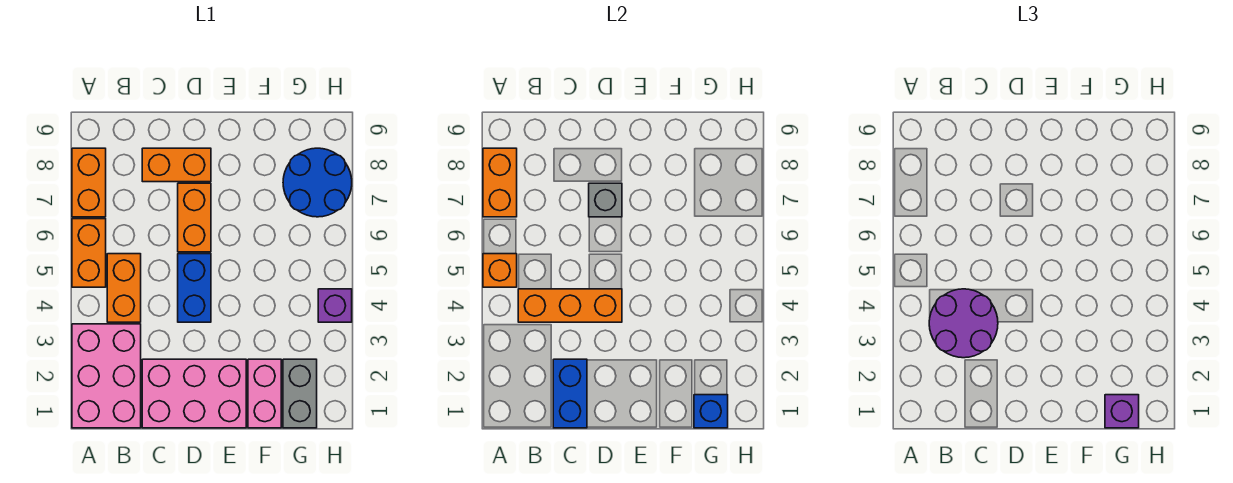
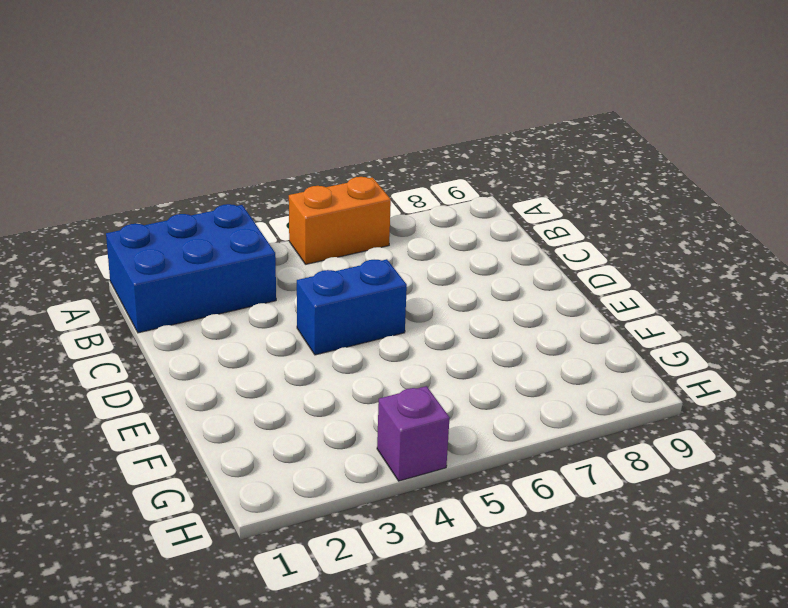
blue 2x3 brick [106,204,276,333] -> pink 2x3 brick [72,324,141,428]
none -> orange 1x2 brick [72,148,106,217]
none -> orange 1x2 brick [107,254,141,322]
none -> pink 2x3 brick [142,359,246,428]

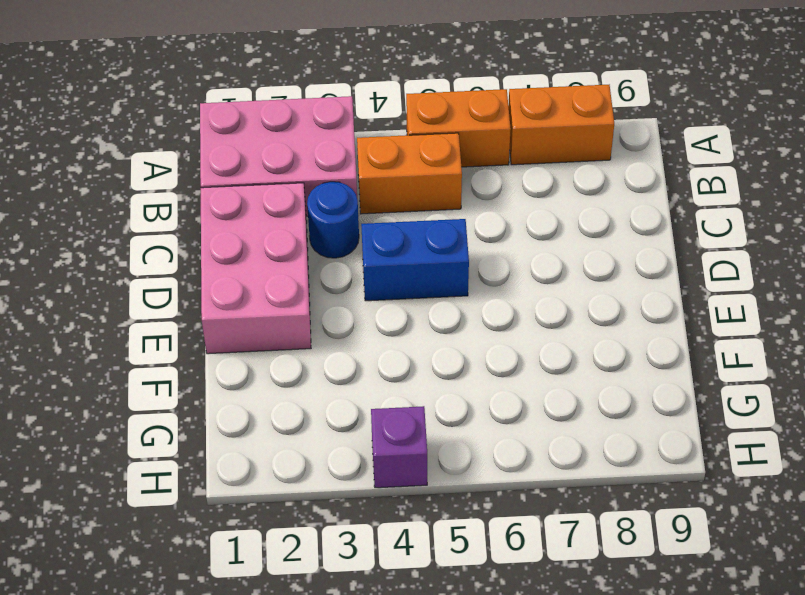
blue 1x1 round brick [307,182,359,258] -> none
none -> orange 1x2 brick [142,148,211,182]
none -> orange 1x2 brick [178,183,211,252]
none -> pink 1x2 brick [248,359,281,428]

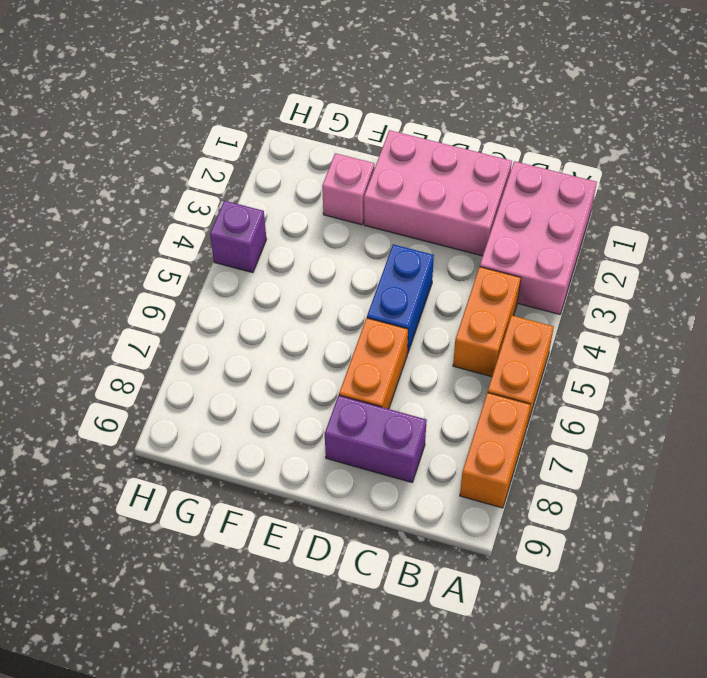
purple 1x2 brick [325,395,427,482] -> orange 1x2 brick [142,148,211,182]
pink 1x1 brick [322,153,374,225] -> pink 1x2 brick [248,359,281,428]
none -> grey 1x2 brick [283,359,317,428]
none -> blue 2x2 round brick [283,148,352,217]
none -> orange 1x1 brick [483,254,517,287]

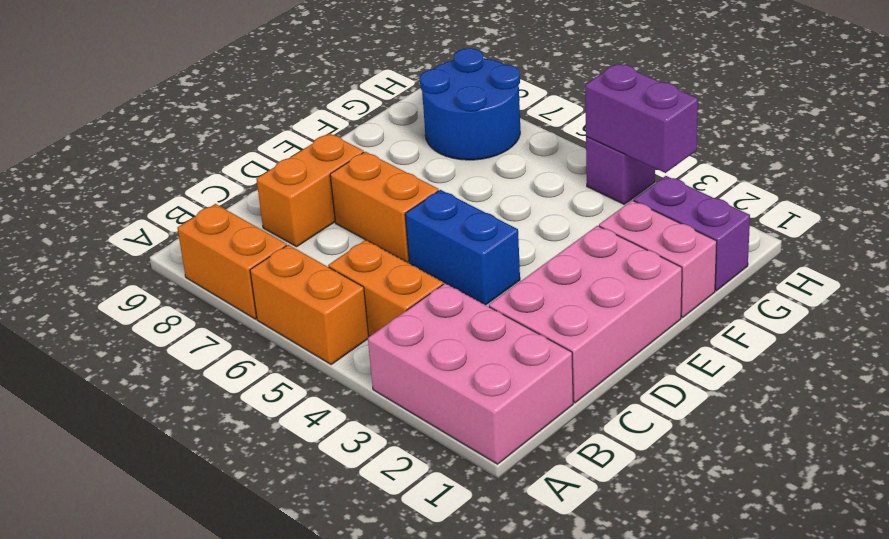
purple 1x2 brick [634,176,750,291] -> grey 1x2 brick [283,359,317,428]
purple 1x2 brick [585,63,698,173] -> none
none -> orange 1x1 brick [483,254,517,287]
none -> orange 1x2 brick [483,148,517,217]
none -> orange 1x3 brick [518,289,622,322]

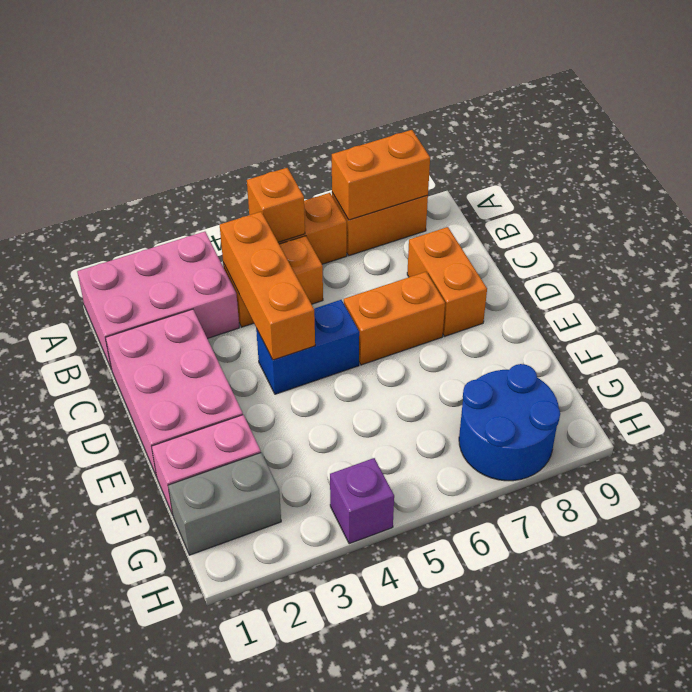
none -> blue 1x2 brick [553,359,587,428]
none -> grey 1x1 brick [589,183,622,217]
none -> blue 1x1 brick [694,395,728,428]

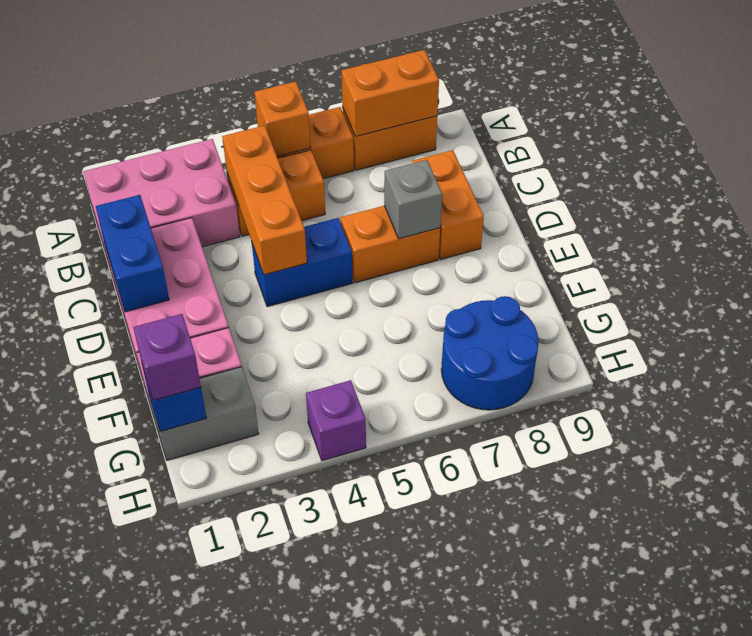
blue 1x2 brick [96,195,169,312] -> blue 1x2 brick turned to [553,359,587,428]
none -> purple 2x2 round brick [929,289,998,358]

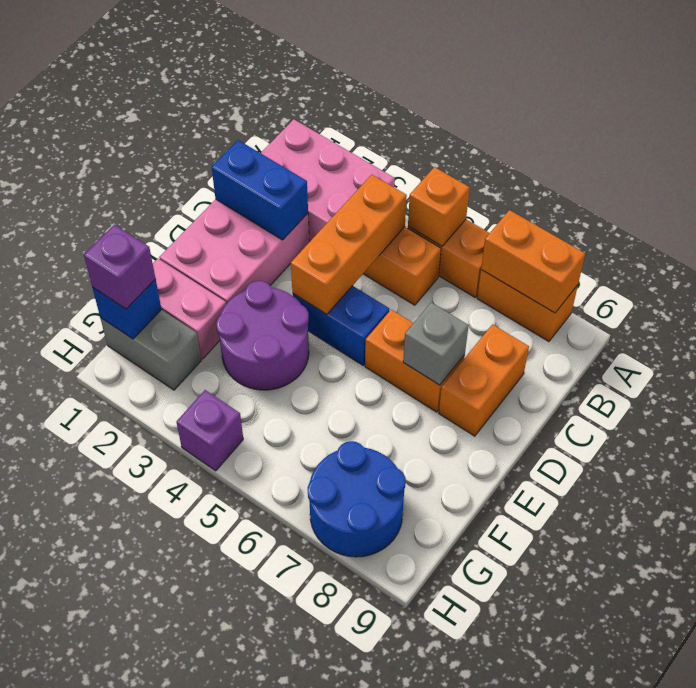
purple 2x2 round brick [216,281,309,390] -> purple 2x2 round brick moved to [929,289,998,358]

